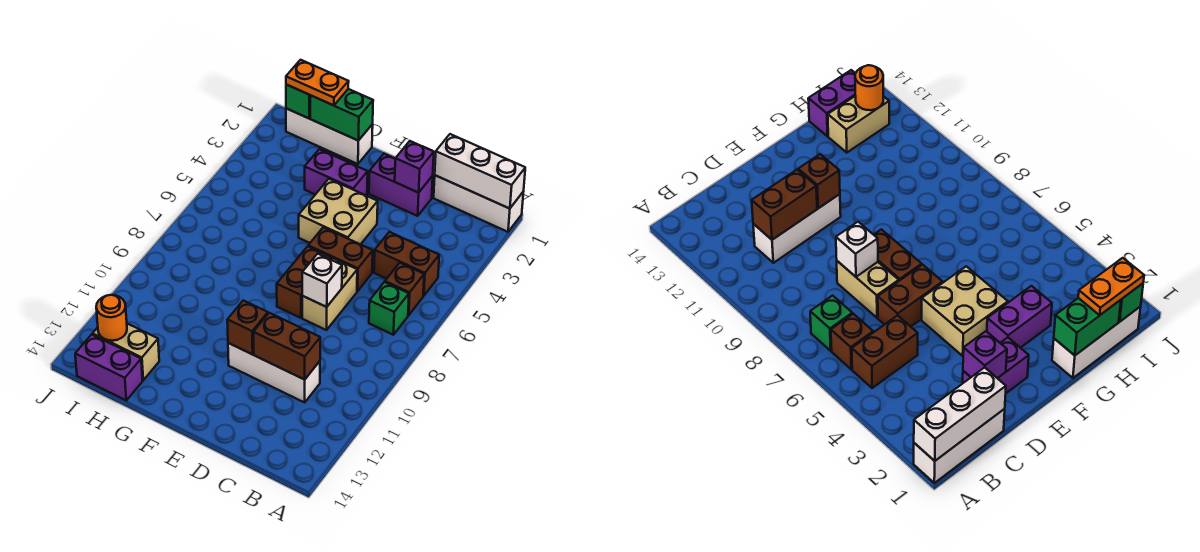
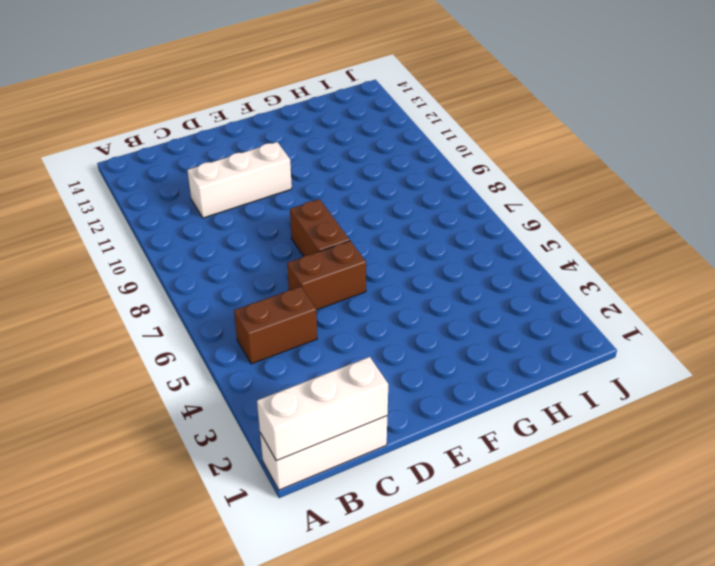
none -> brown 1x1 brick [385,263,424,315]
none -> green 1x1 brick [369,282,409,335]
none -> purple 1x2 brick [369,154,433,216]

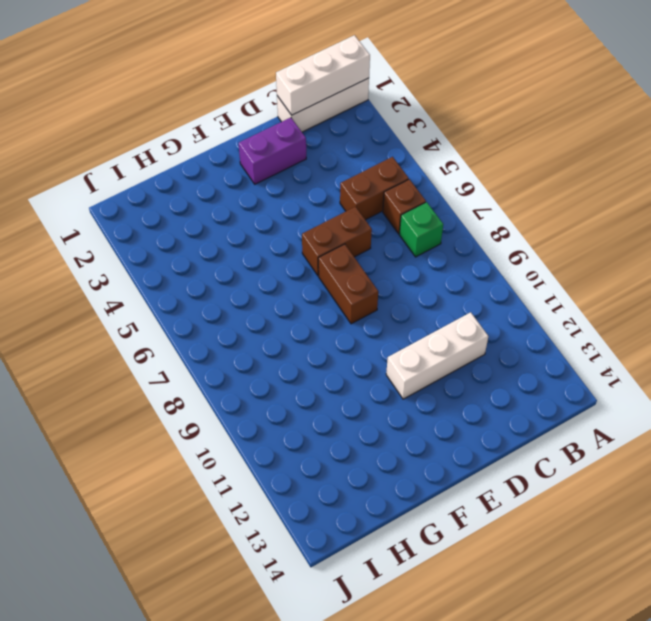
none -> tan 1x2 brick [302,258,357,330]
none -> tan 2x2 brick [299,179,378,245]
none -> purple 1x2 brick [305,149,368,195]

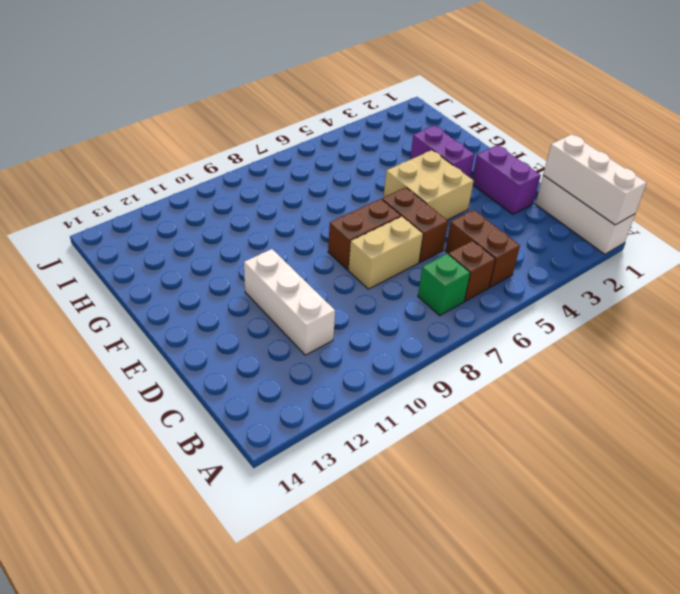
none -> white 1x3 brick [286,109,373,164]
none -> tan 1x2 brick [93,324,159,380]
none -> purple 1x2 brick [75,334,143,400]

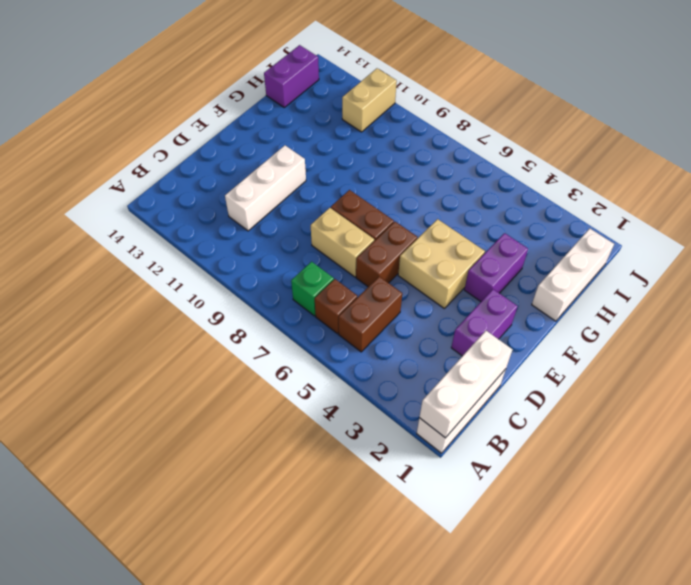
tan 1x2 brick [342,68,397,132] -> tan 1x2 brick moved to [93,324,159,380]
none -> brown 1x2 brick [253,313,320,380]
none -> purple 1x1 brick [395,141,434,193]
none -> white 1x1 brick [302,254,342,307]

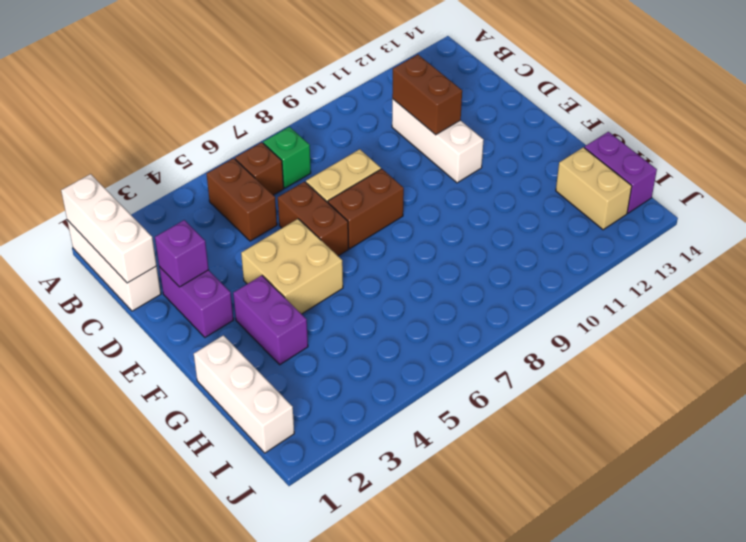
none -> white 1x1 brick [302,254,342,307]
none -> brown 1x1 brick [227,300,268,354]
none -> green 1x2 brick [310,89,373,141]

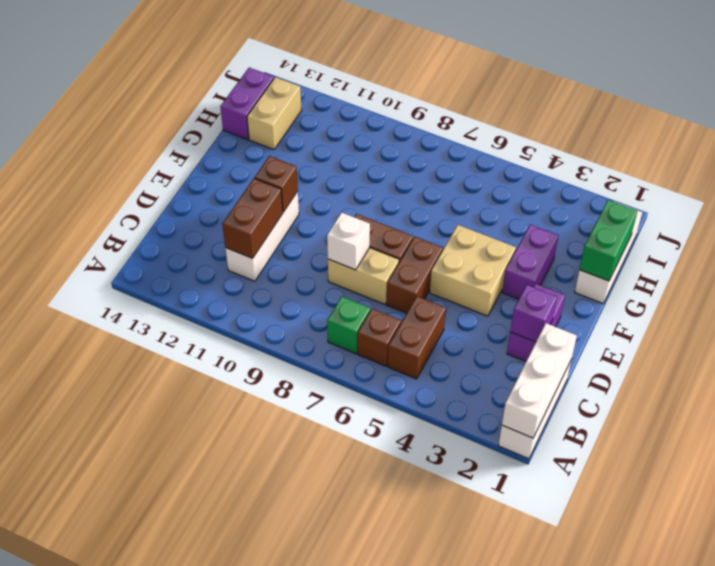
none -> green 1x1 brick [286,85,311,118]
none -> orange 1x1 round brick [96,295,127,341]
none -> orange 1x2 plate [286,60,349,106]

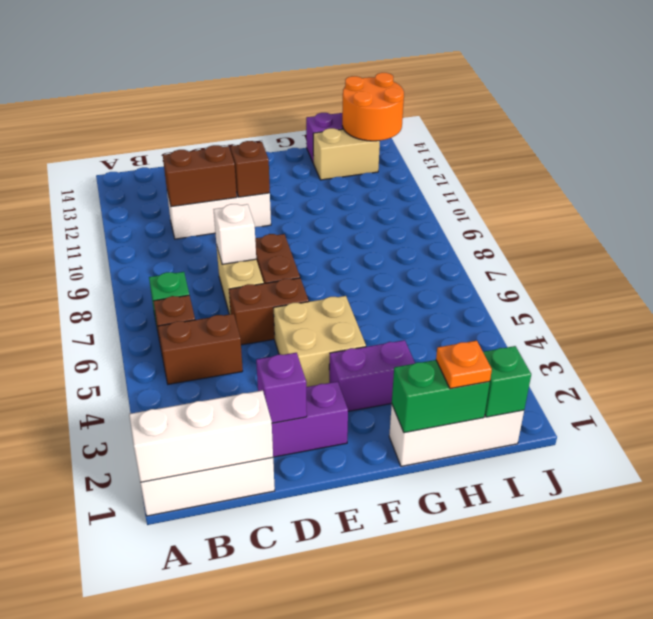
orange 1x1 plate [436,341,492,389] -> orange 1x2 plate [286,60,349,106]
orange 2x2 round brick [342,73,404,141] -> orange 1x1 round brick [96,295,127,341]

